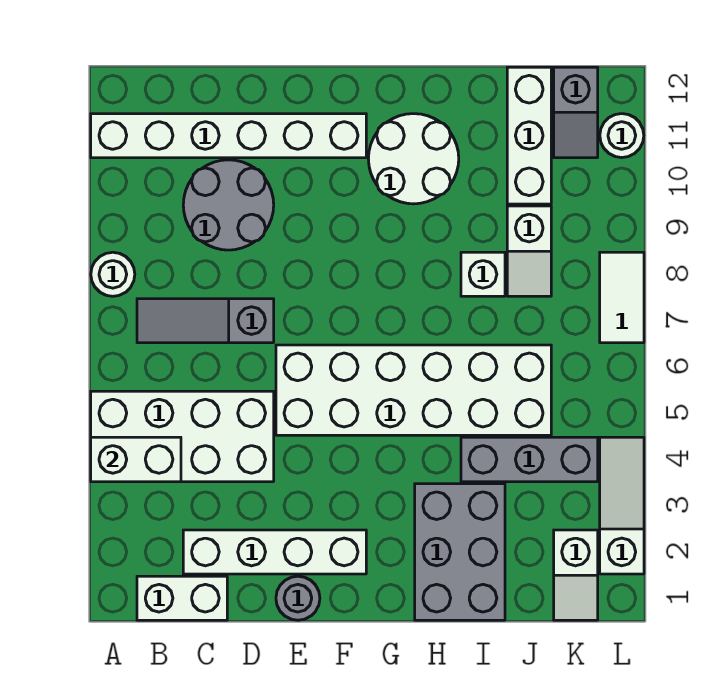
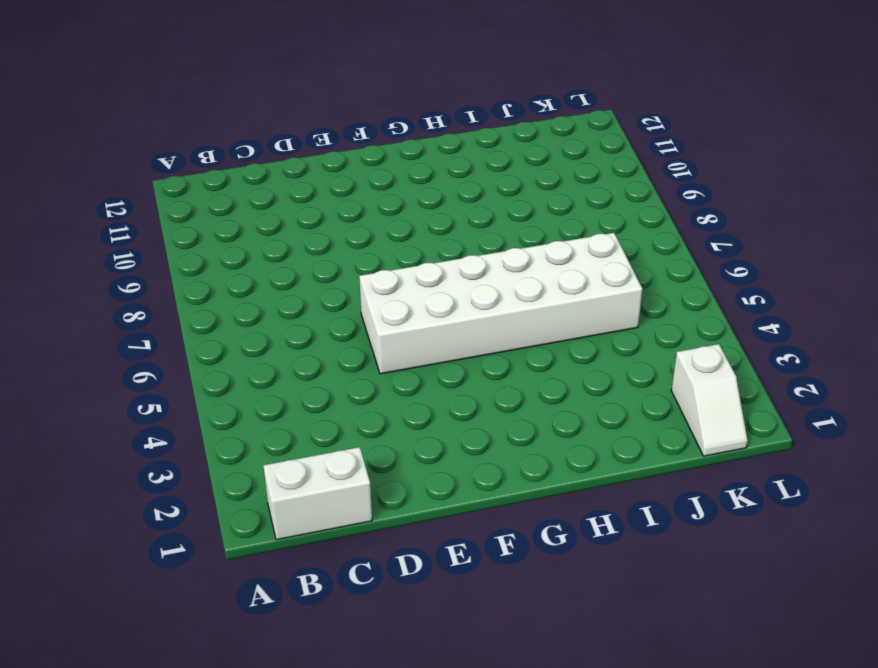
none -> white 2x4 brick [91,391,274,482]
none -> white 1x1 round brick [91,252,135,296]
none -> white 1x6 brick [91,114,366,158]

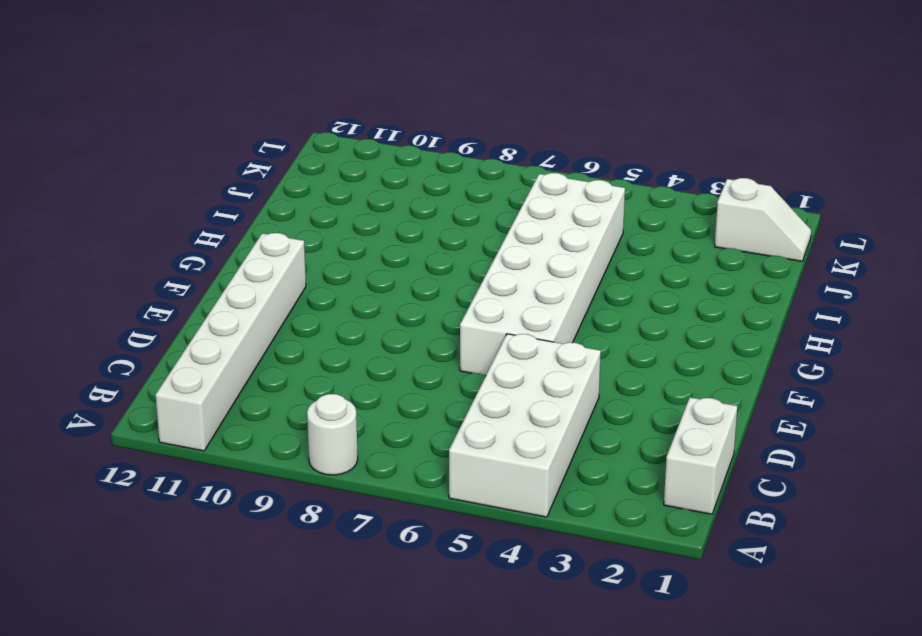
none -> grey 1x3 slope [137,299,274,343]
none -> white 1x4 brick [183,530,366,574]
none -> grey 2x2 round brick [183,160,274,250]

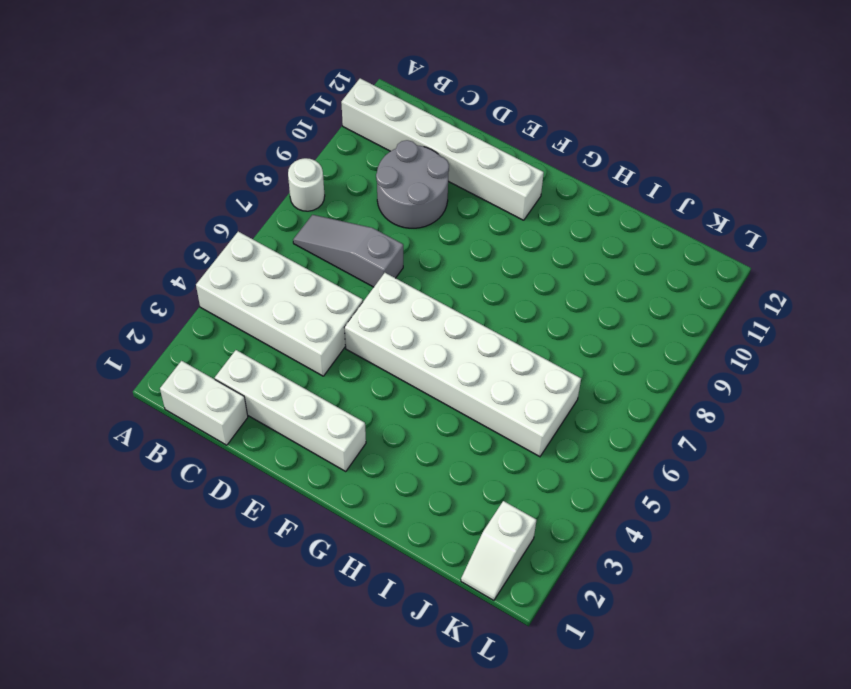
none -> grey 1x1 round brick [276,576,320,620]
none -> white 2x2 round brick [368,114,459,204]
none -> grey 2x3 brick [415,484,505,620]

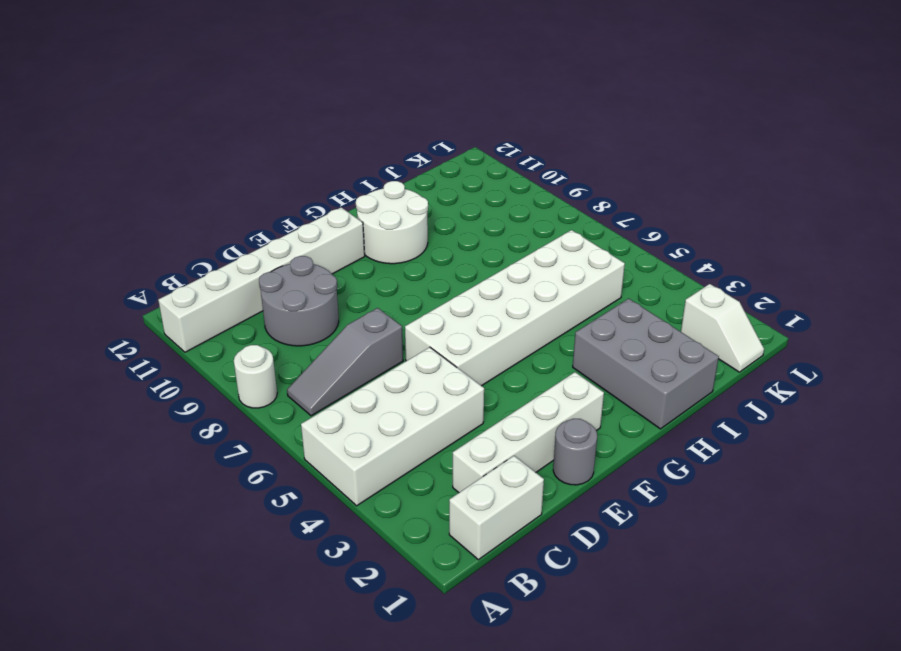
none -> grey 1x3 brick [461,437,598,482]
none -> white 1x1 brick [461,252,505,296]
none -> white 1x2 slope [507,206,551,296]

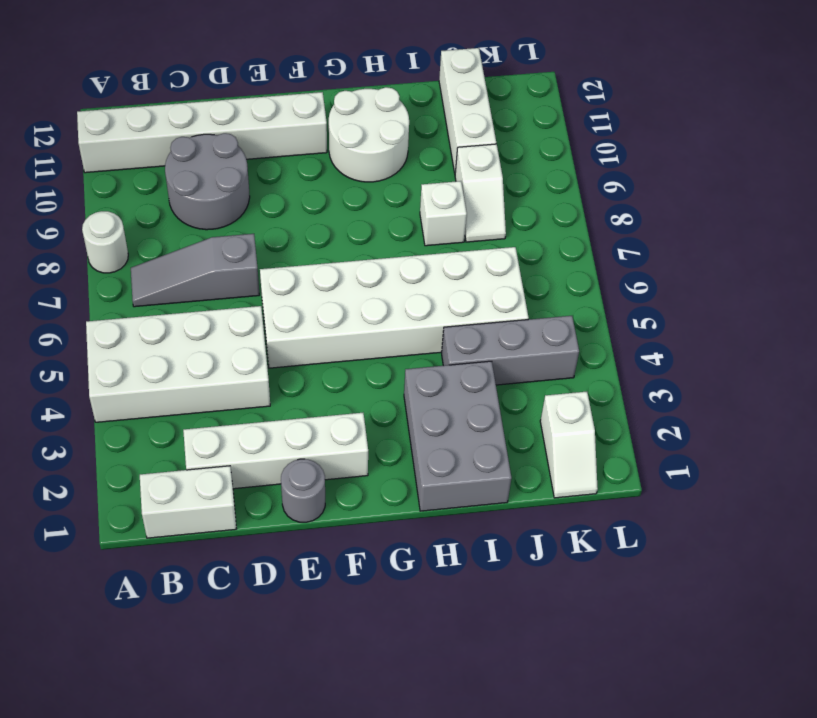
none -> grey 1x2 slope [554,67,598,158]
none -> white 1x3 slope [600,437,644,574]
none -> white 1x2 tile [600,252,644,343]

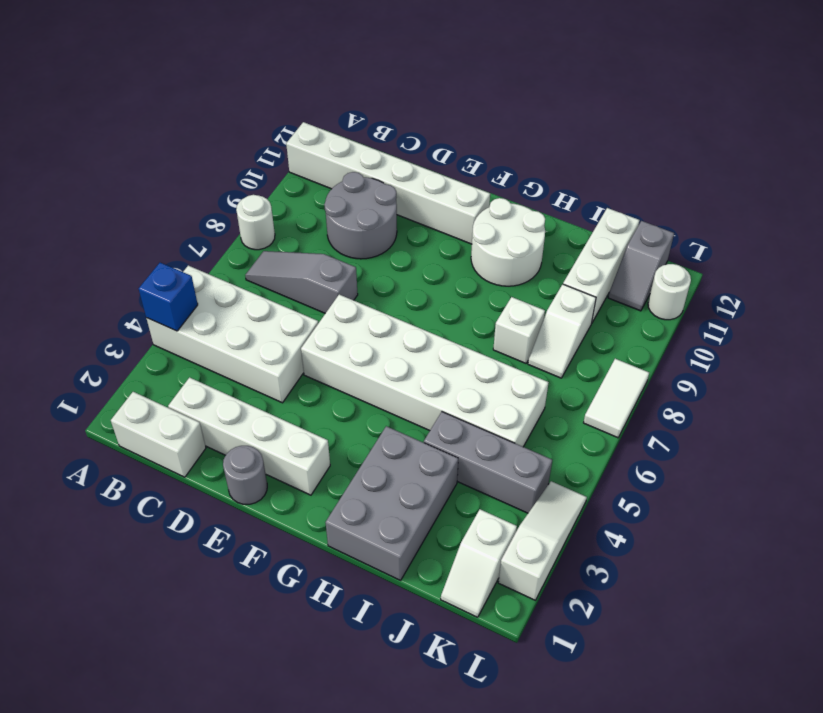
blue 1x1 brick [139,263,198,331] -> white 1x2 brick [91,437,181,482]

